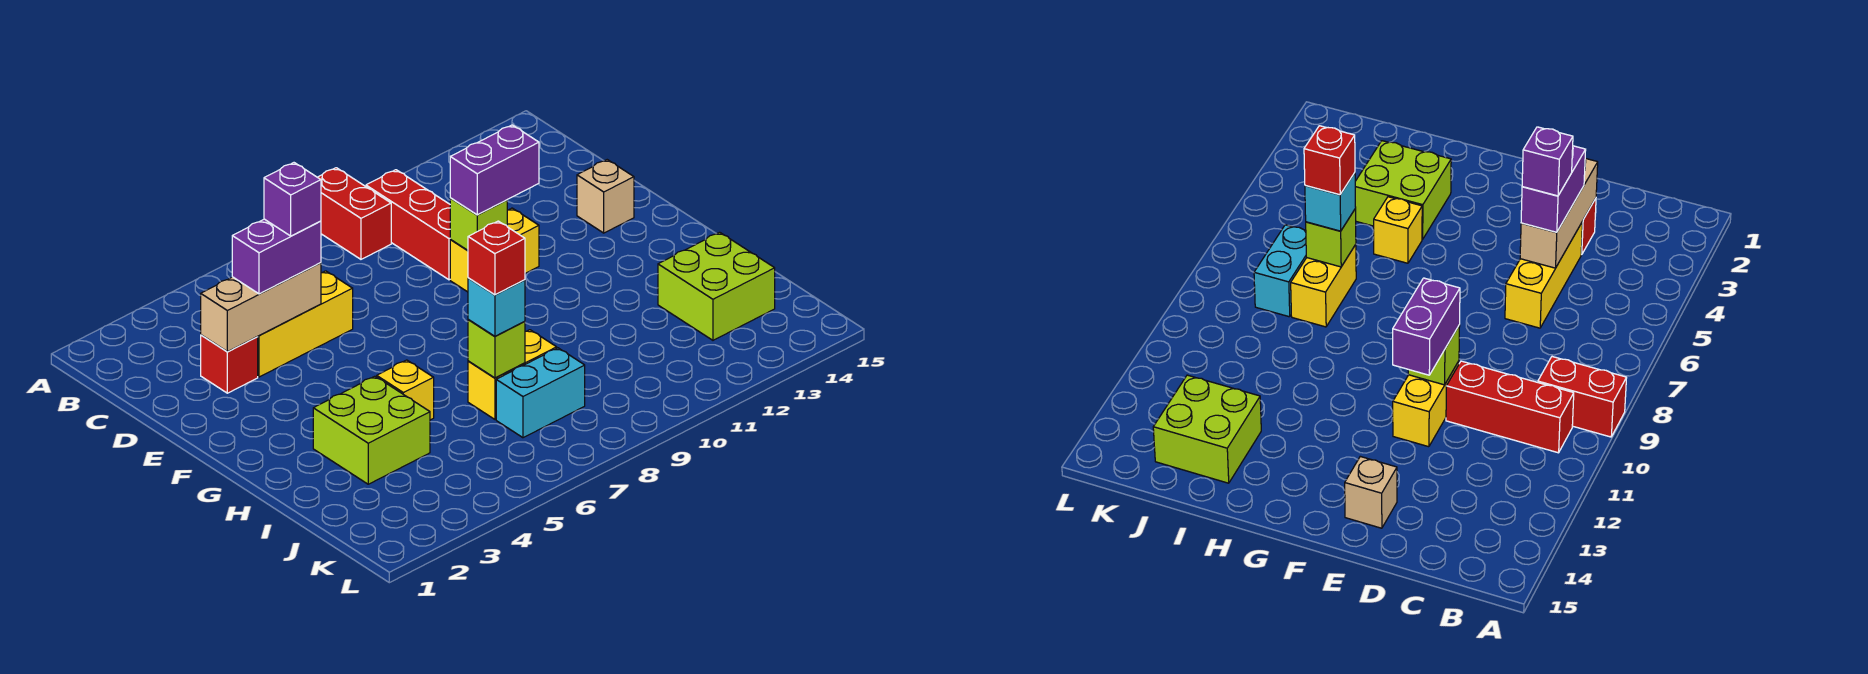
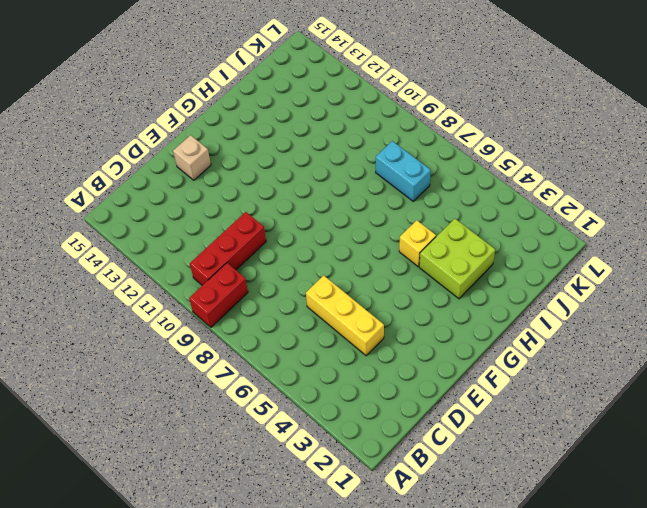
none -> red 1x1 brick [201,335,258,393]
none -> yellow 1x2 brick [450,208,539,292]
none -> yellow 1x2 brick [468,330,557,419]

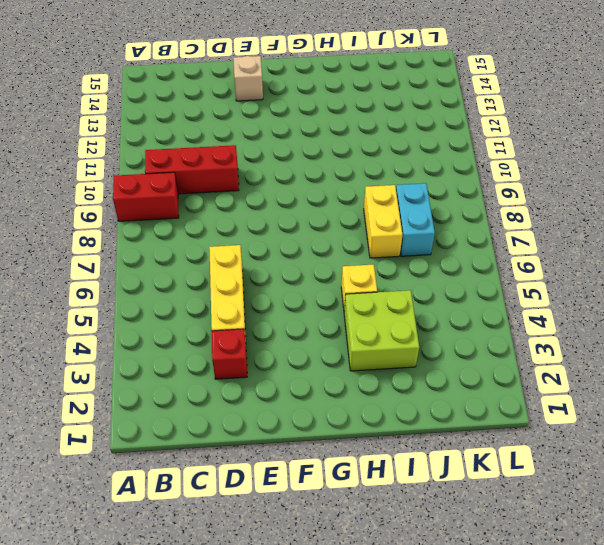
none -> yellow 1x2 brick [450,208,539,292]
none -> lime 2x2 brick [658,232,775,340]
none -> tan 1x3 brick [201,263,321,352]

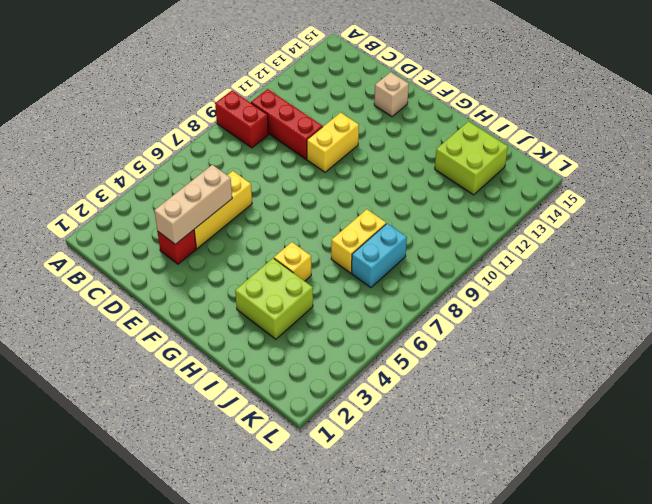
none -> lime 1x1 brick [450,198,507,250]
none -> lime 1x1 brick [468,320,525,378]
none -> purple 1x2 brick [232,219,321,294]

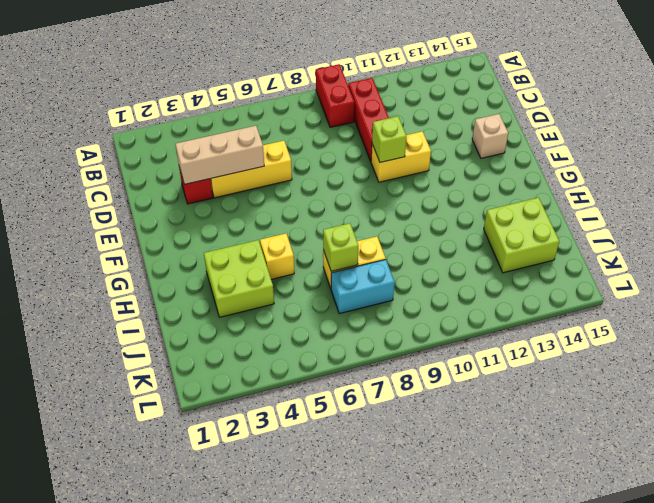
none -> purple 1x2 brick [232,219,321,294]
none -> purple 1x2 brick [450,125,539,215]
none -> cyan 1x1 brick [468,278,525,336]

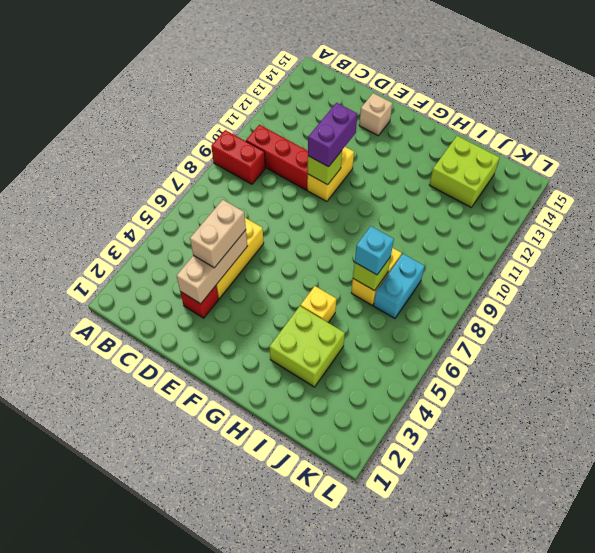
tan 1x2 brick [190,200,246,268] -> purple 1x2 brick [232,219,321,294]
none -> purple 1x1 brick [264,163,321,236]
none -> red 1x1 brick [468,221,525,295]

